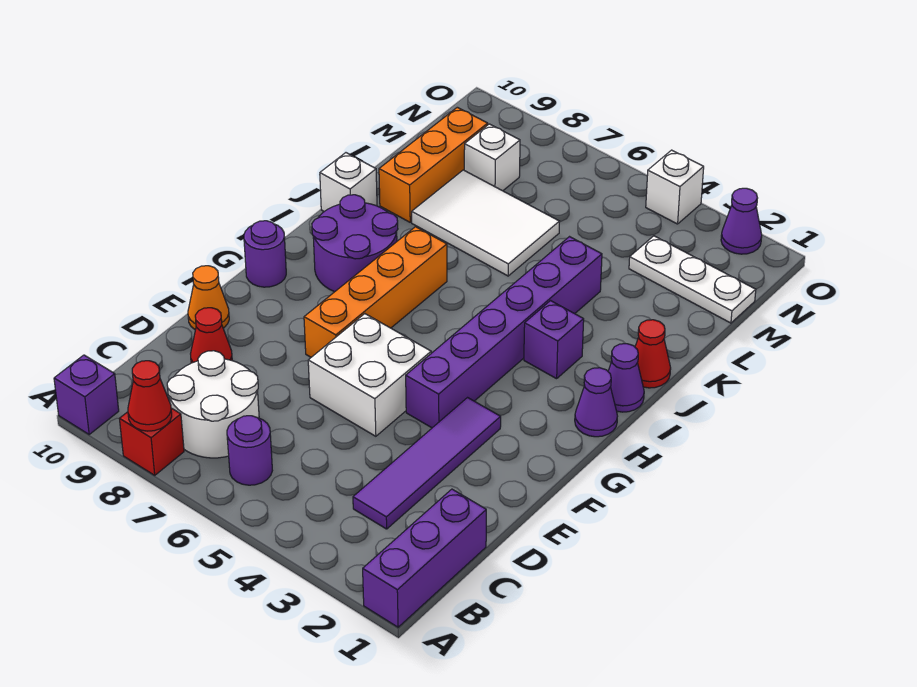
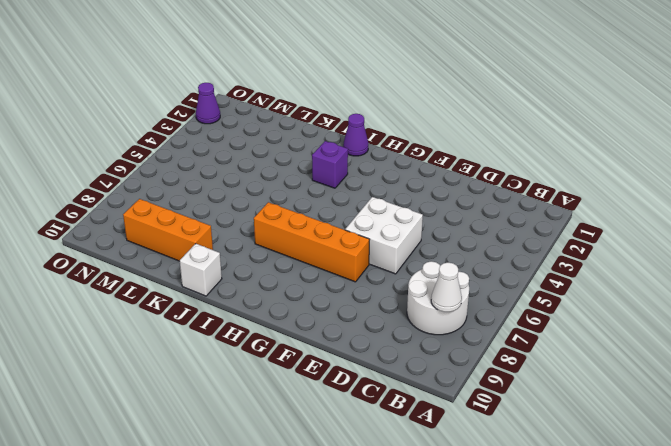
white 1x1 cone [431,263,462,312] -> none
none -> purple 1x3 brick [363,489,486,627]
none -> red 1x1 brick [119,408,184,475]
none -> purple 1x1 brick [54,355,119,434]

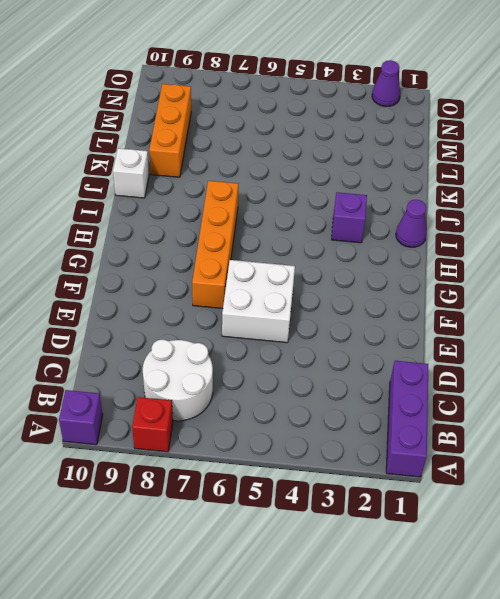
none -> purple 1x1 round brick [227,416,272,485]
none -> purple 1x4 tile [353,398,501,529]
none -> red 1x1 cone [191,308,232,363]

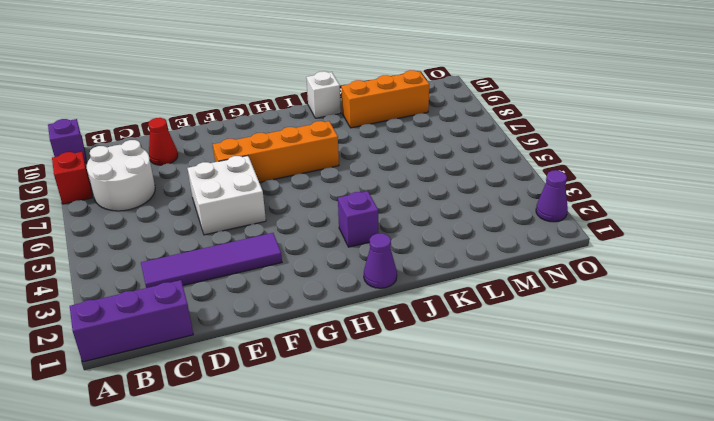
none -> purple 1x1 round brick [227,416,272,485]
none -> orange 1x1 cone [188,266,229,330]
none -> purple 1x6 brick [406,237,602,428]

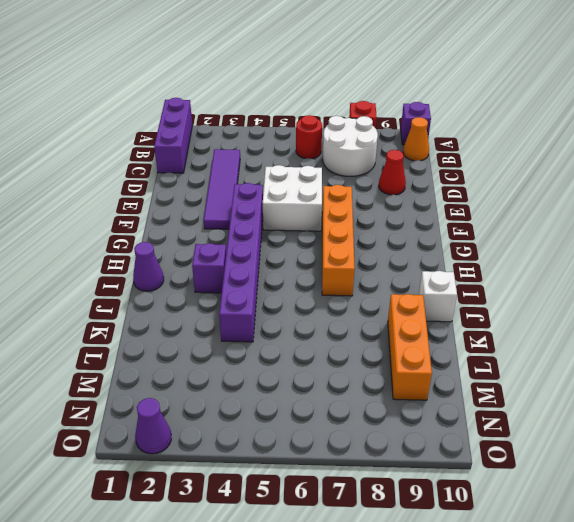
red 1x1 round brick [296,115,322,159] -> purple 1x1 round brick [227,416,272,485]
orange 1x1 cone [403,117,429,161] -> orange 1x1 cone moved to [188,266,229,330]
none -> purple 1x1 round brick [244,221,286,287]
none -> purple 1x1 cone [575,368,617,437]
none -> purple 2x2 round brick [312,195,398,292]

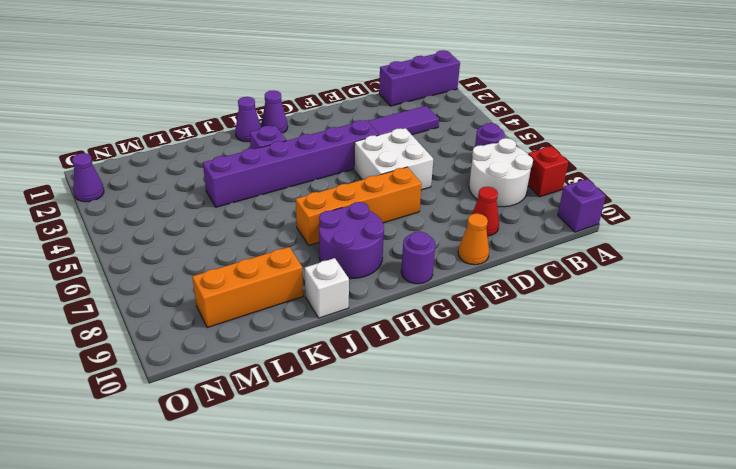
none -> red 1x1 cone [635,320,671,388]
none -> white 2x3 tile [412,170,560,276]
none -> white 1x3 plate [629,236,756,323]

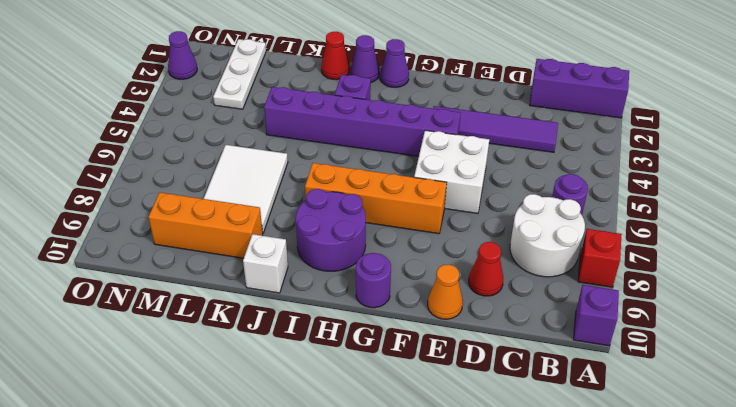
none -> white 1x1 brick [464,124,520,191]
none -> white 1x1 brick [646,150,704,224]
none -> red 1x1 cone [128,361,172,431]

